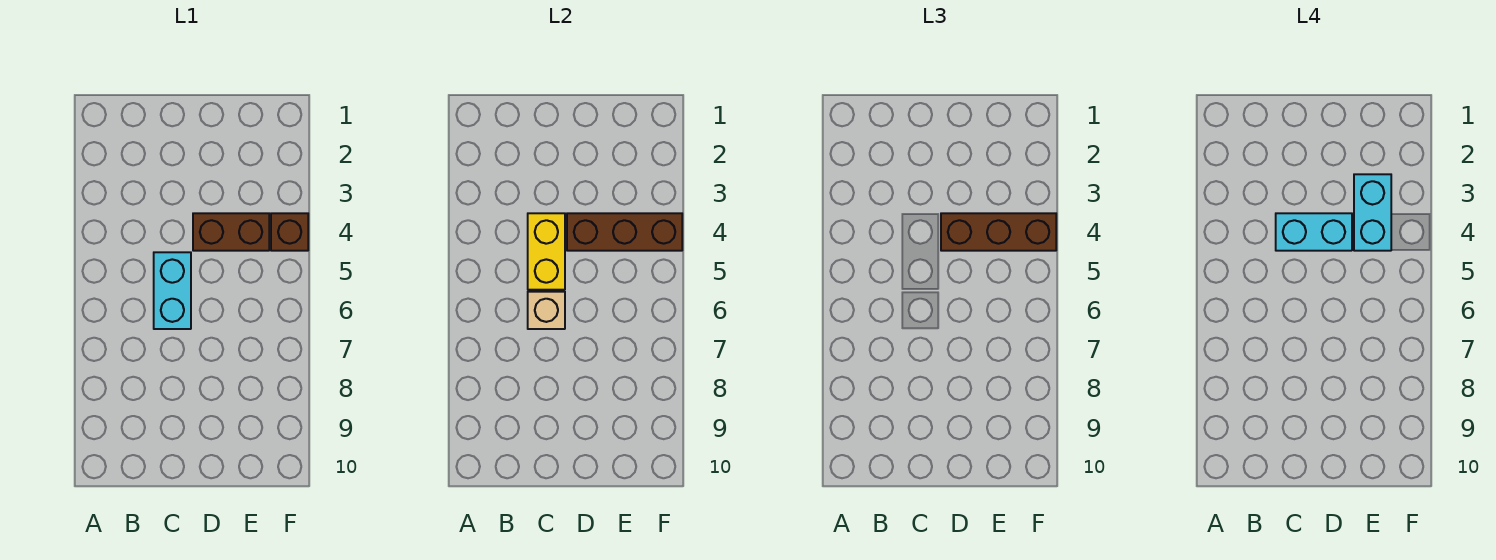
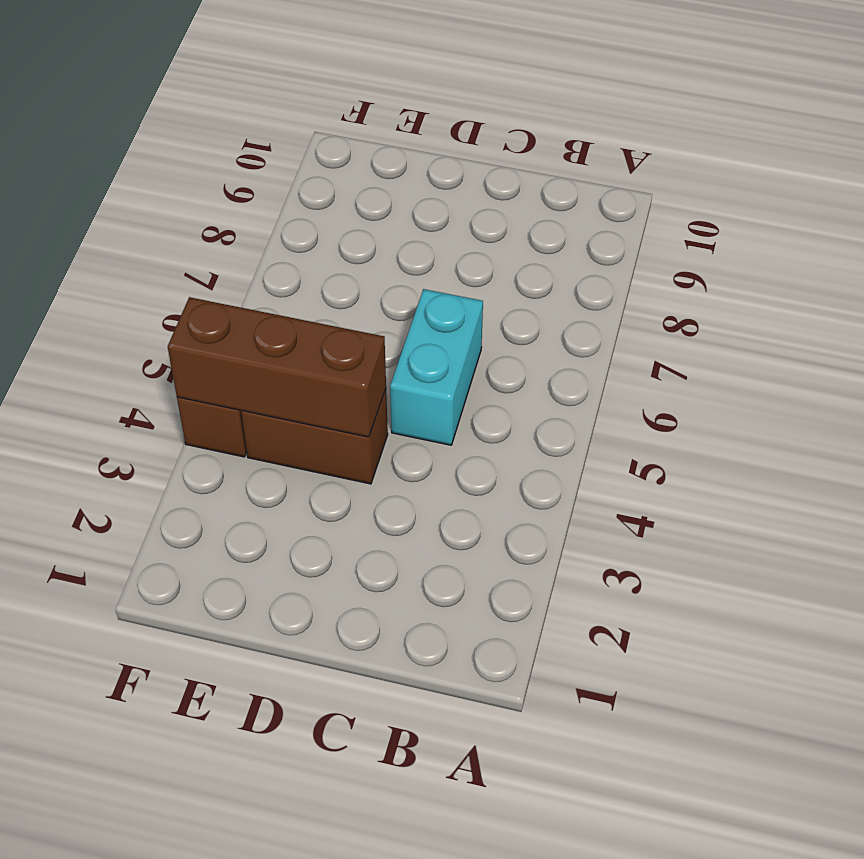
none -> yellow 1x2 brick [528,213,565,290]
none -> tan 1x1 brick [528,292,565,329]

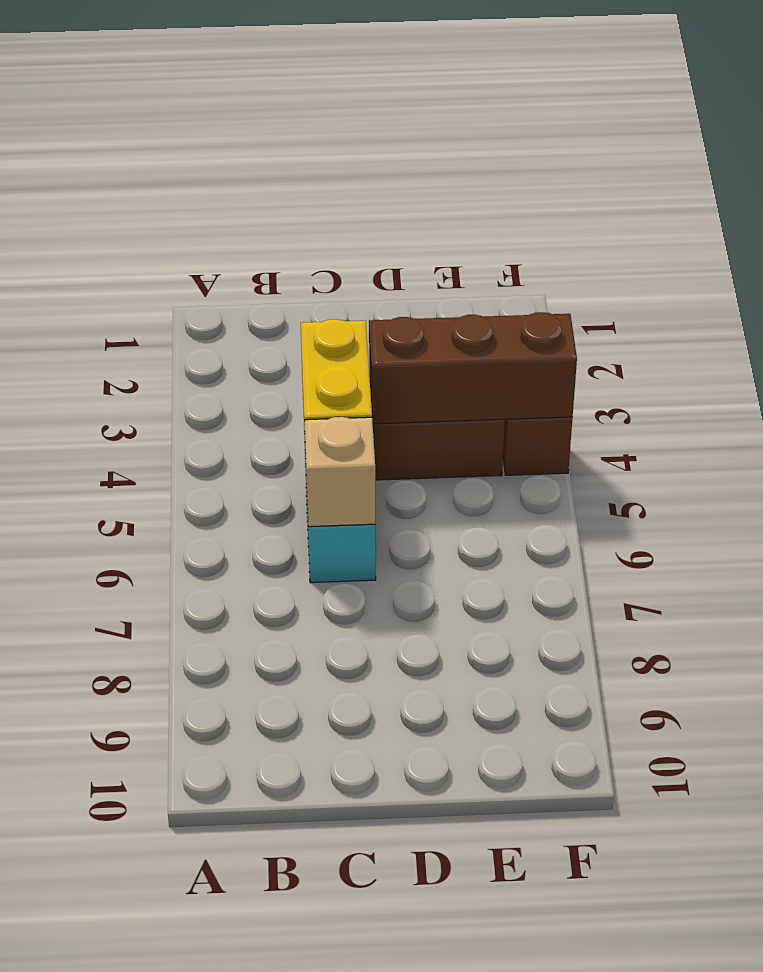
none -> brown 1x3 brick [941,213,1056,251]
none -> cyan 1x2 brick [1276,213,1352,251]

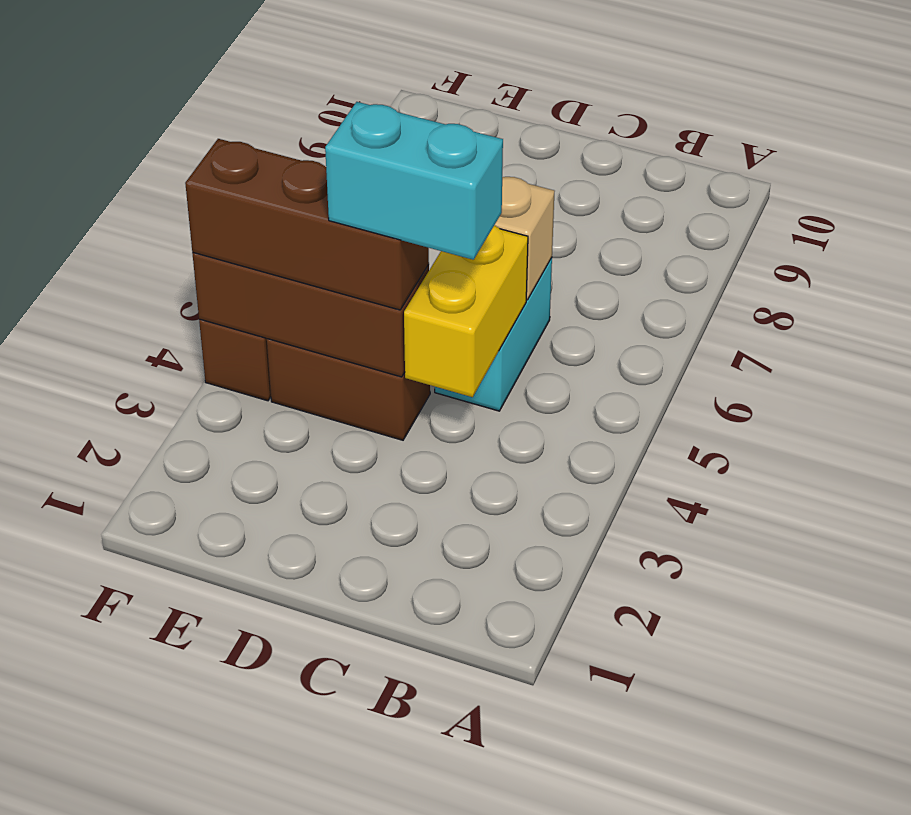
none -> cyan 1x2 brick [1354,174,1391,251]

